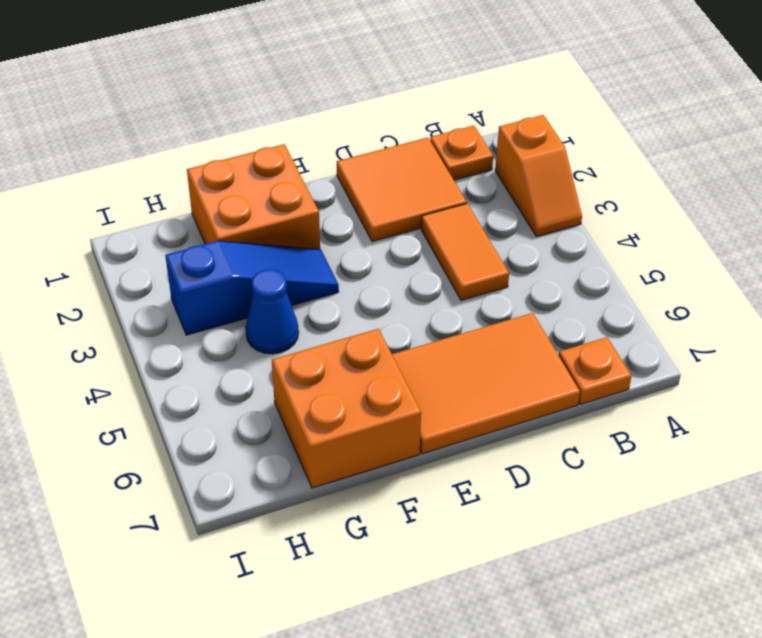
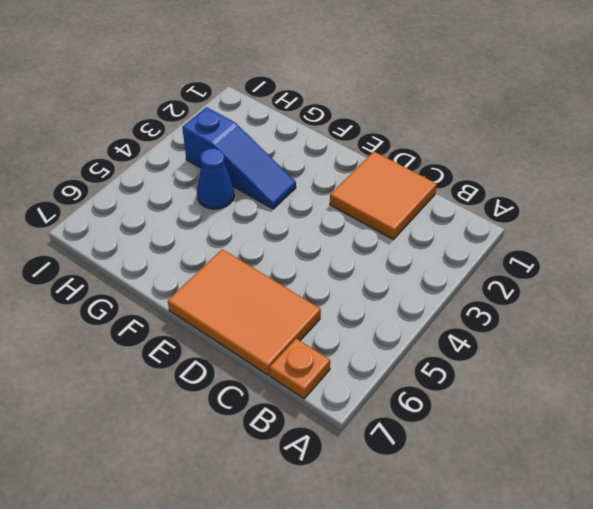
none -> orange 1x2 slope [495,115,582,237]
none -> orange 1x1 plate [430,126,493,180]

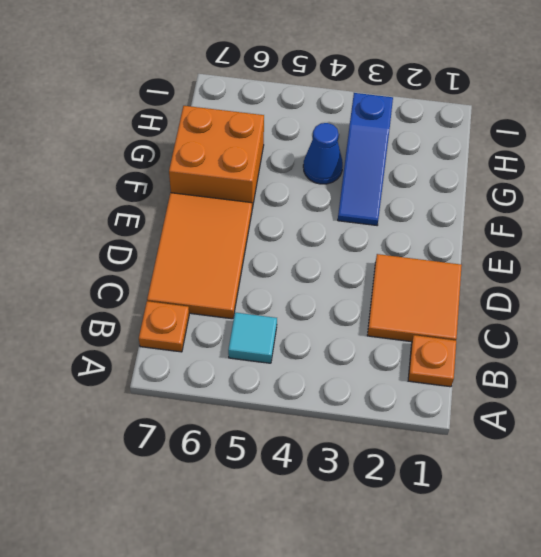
cyan 1x1 tile [228,313,277,363] -> none
none -> orange 1x2 slope [495,115,582,237]
none -> orange 1x2 tile [421,204,509,300]

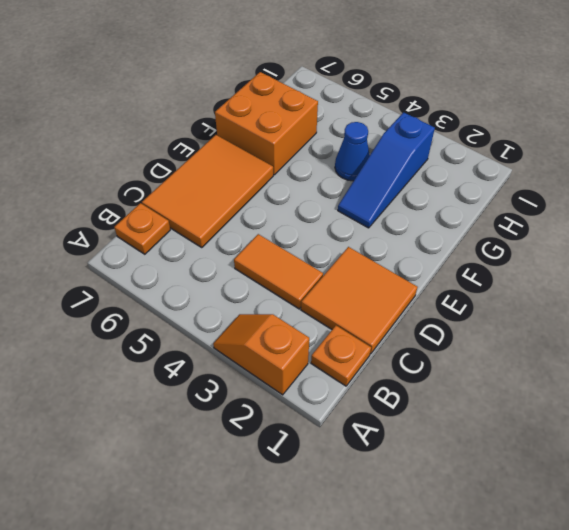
none -> orange 2x2 brick [187,144,320,249]

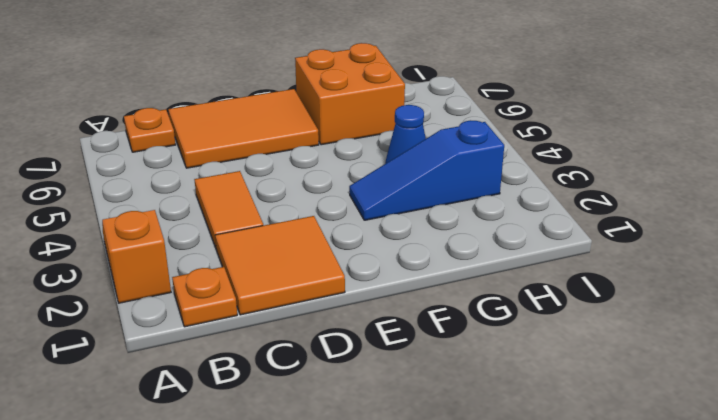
none -> orange 2x2 brick [187,144,320,249]

